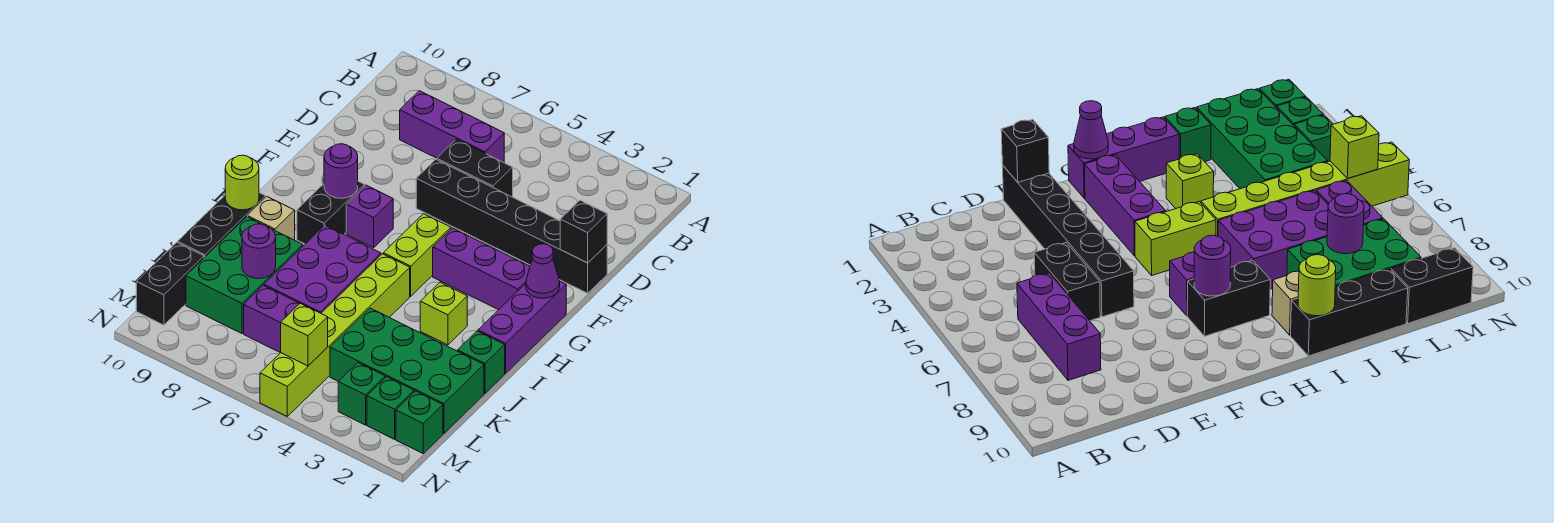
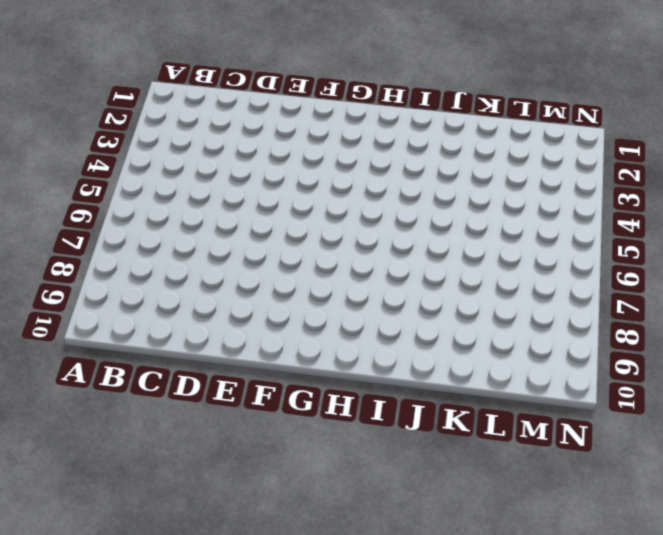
none -> purple 1x3 brick [400,91,504,163]
none -> black 1x2 brick [437,139,513,197]
none -> black 1x6 brick [416,159,607,293]

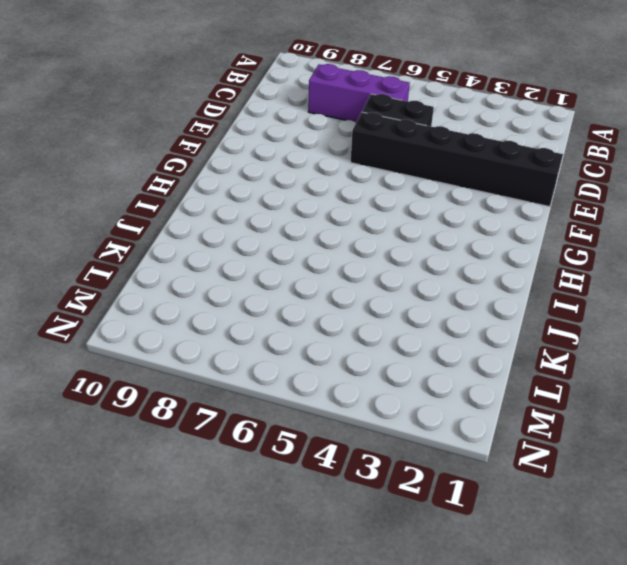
none -> purple 1x3 brick [478,281,566,374]
none -> purple 1x3 brick [433,228,530,310]
none -> lime 1x2 brick [383,214,451,296]

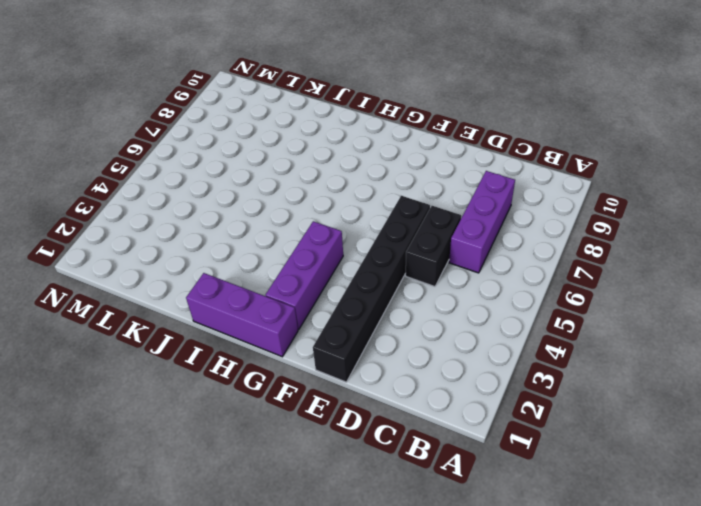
none -> lime 1x2 brick [383,214,451,296]
none -> purple 1x1 brick [346,185,393,248]
none -> black 1x2 brick [297,181,364,244]

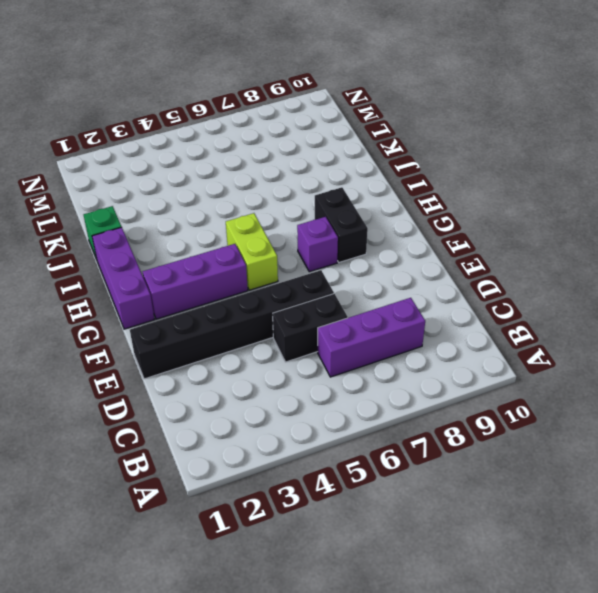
none -> lime 1x1 brick [420,282,467,345]
none -> lime 1x6 brick [260,254,410,416]
none -> purple 2x3 brick [264,225,381,313]

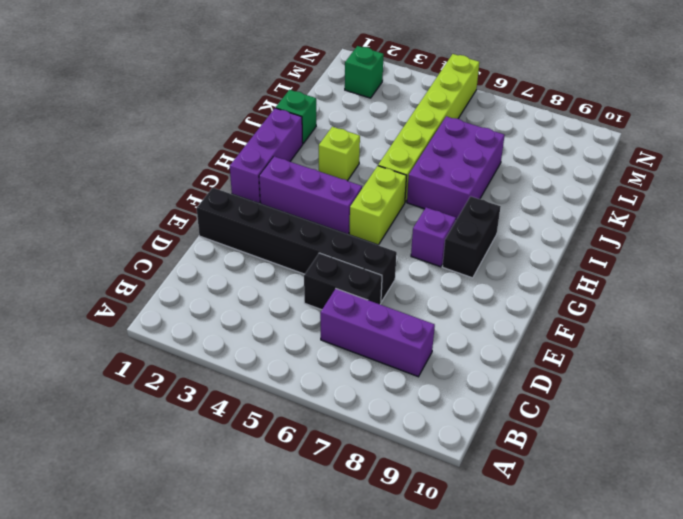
none -> tan 1x1 brick [248,197,295,240]
none -> black 1x3 brick [178,193,266,258]
none -> green 2x3 brick [186,217,303,333]

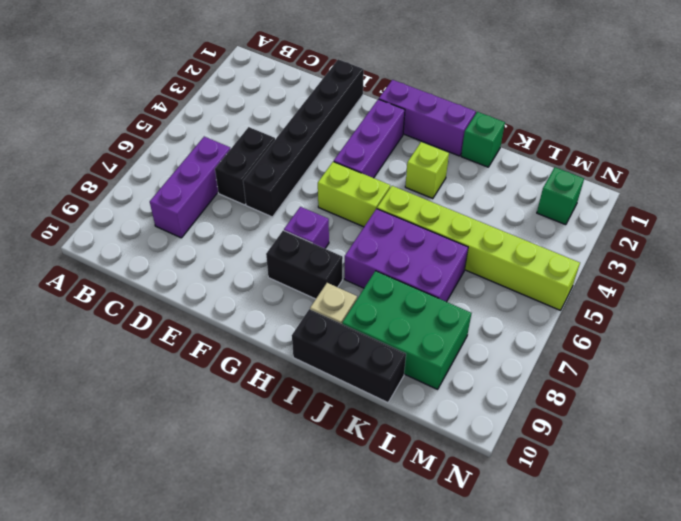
none -> green 2x4 brick [330,308,484,434]
none -> purple 1x2 brick [244,285,300,353]
none -> black 1x2 brick [136,242,204,325]

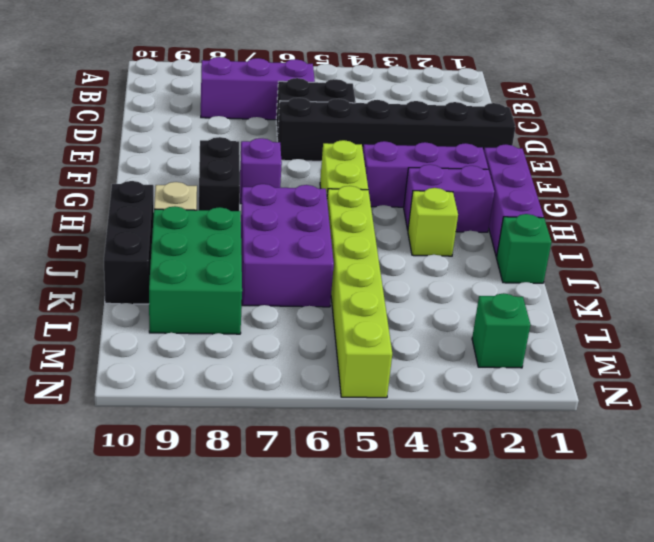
purple 1x2 brick [404,165,494,232] -> purple 1x2 brick moved to [244,285,300,353]
none -> green 2x4 brick [330,308,484,434]
none -> black 1x2 brick [136,242,204,325]
none -> green 1x1 brick [396,391,443,453]

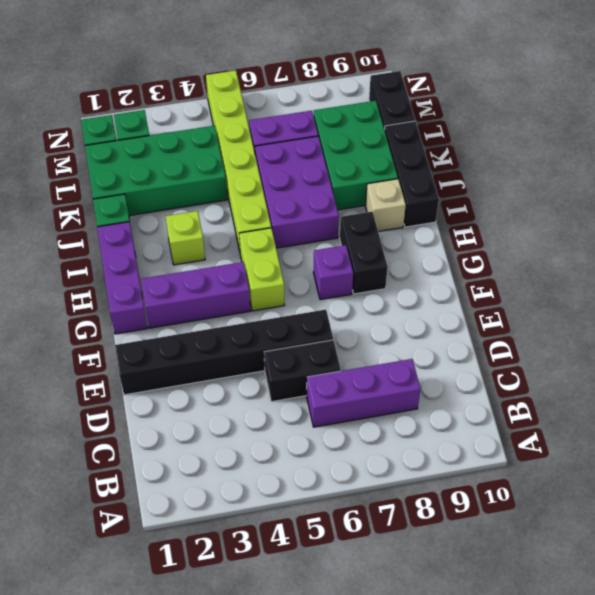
none -> green 1x1 brick [338,363,385,425]
none -> black 1x1 brick [560,200,607,263]
none -> purple 1x1 cone [526,244,560,298]

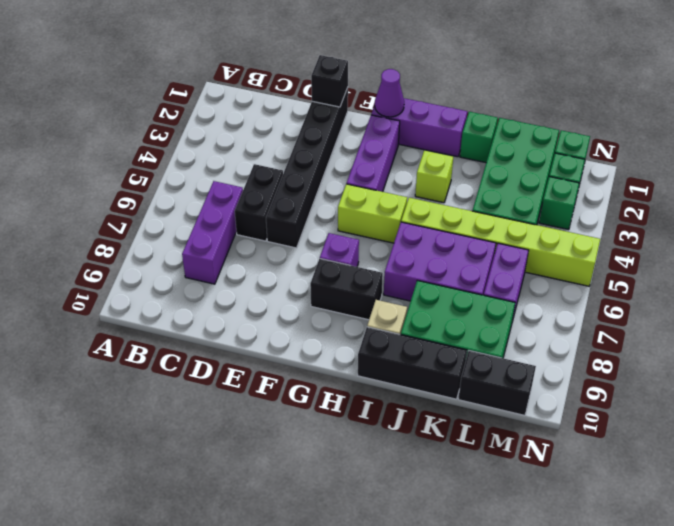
none -> purple 1x1 round brick [324,144,358,198]
none -> lime 1x1 round brick [225,155,259,210]
none -> purple 1x1 round brick [242,224,276,279]

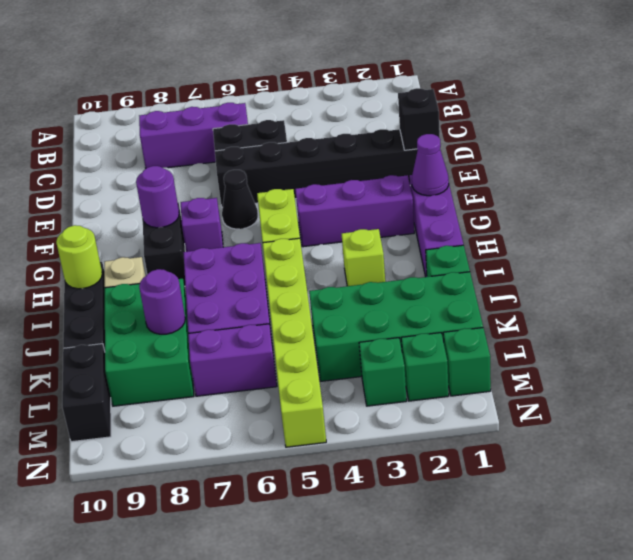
black 1x1 cone [222,170,258,229] -> none
none -> lime 1x1 brick [281,303,328,366]

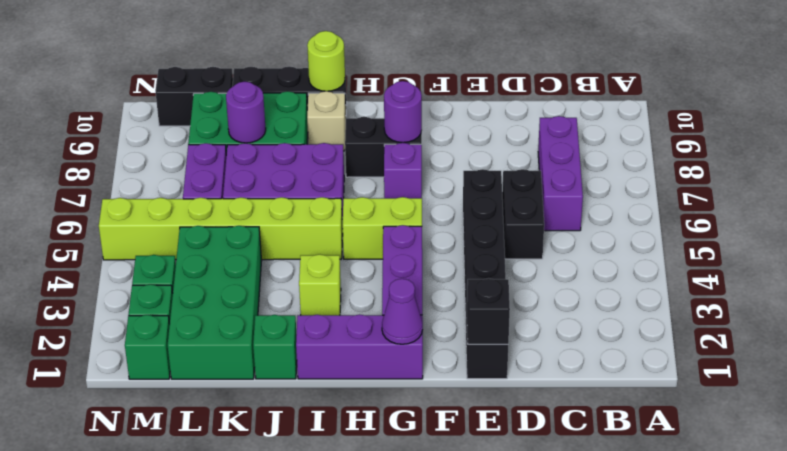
none -> lime 1x1 brick [281,303,328,366]

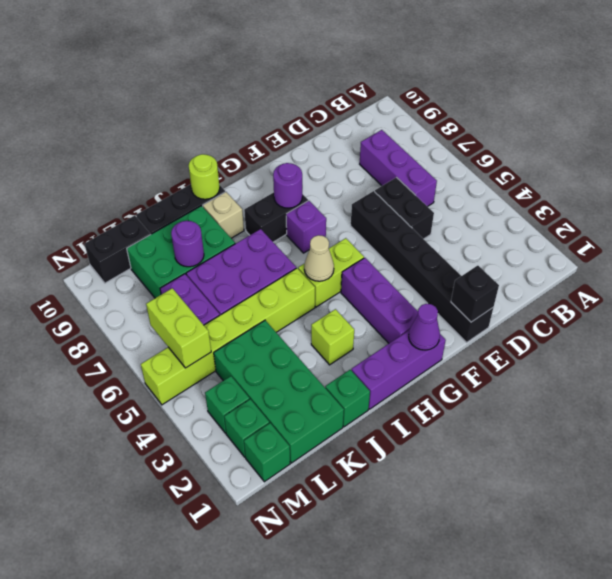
tan 1x1 cone [304,235,334,281] -> none
lime 1x2 brick [146,288,211,368] -> lime 1x1 brick [281,303,328,366]

